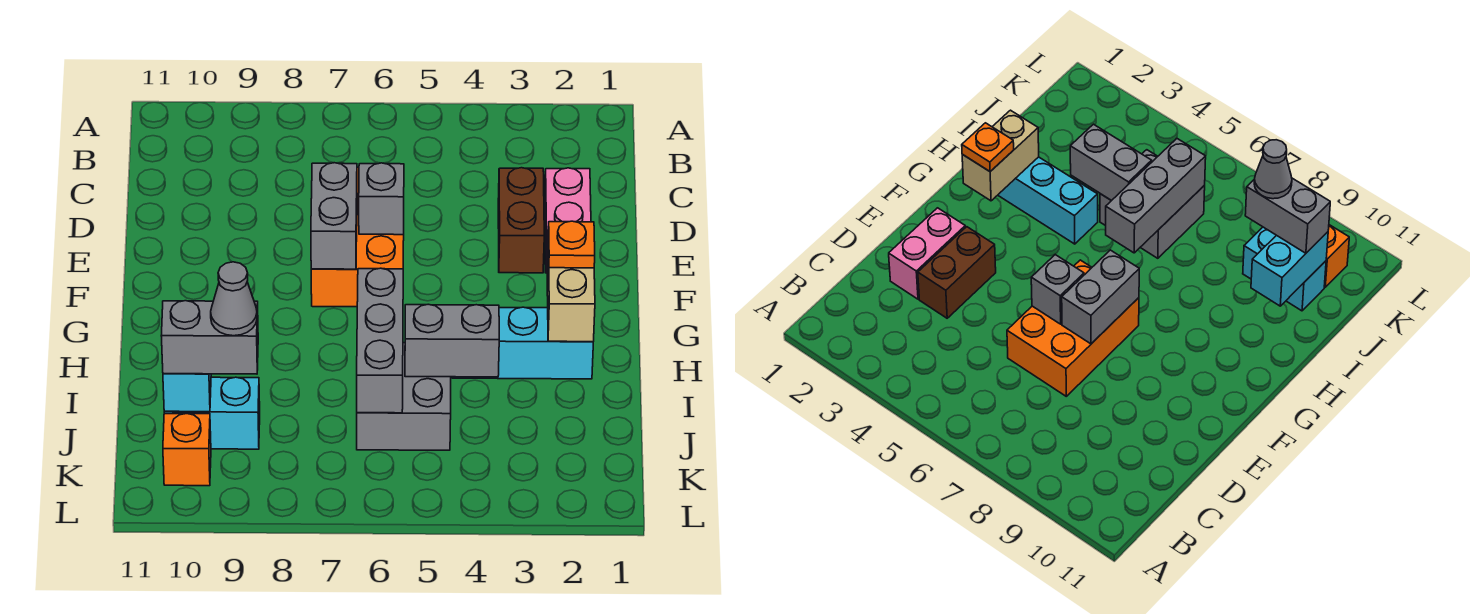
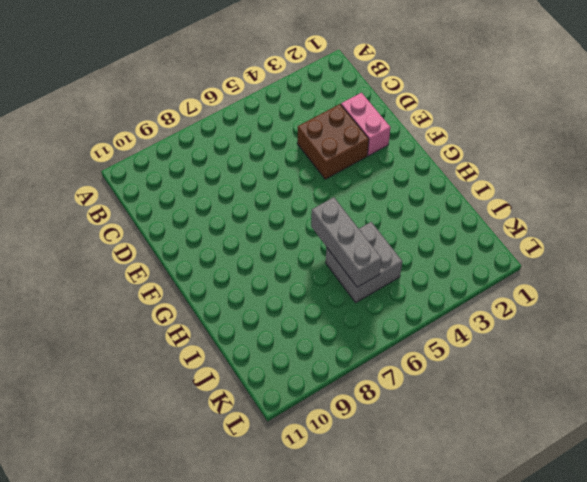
brown 2x2 brick [297,104,369,179] -> brown 1x2 brick [498,168,544,273]
none -> orange 2x3 brick [311,167,404,307]
none -> cyan 1x3 brick [452,307,593,379]
none -> cyan 1x2 brick [164,377,260,449]

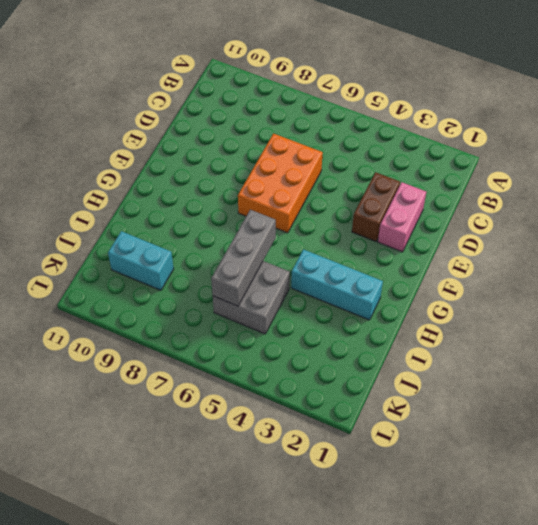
none -> orange 1x1 brick [163,414,211,486]
none -> grey 1x1 brick [359,163,404,235]
none -> grey 1x2 brick [311,163,357,269]

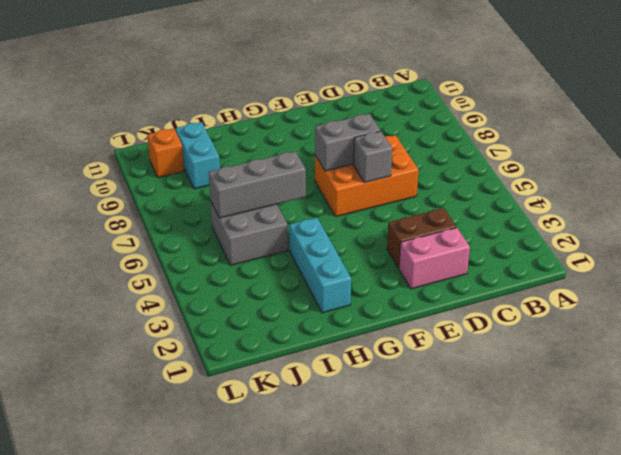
none -> tan 1x2 brick [547,244,595,342]
none -> grey 1x2 brick [405,304,499,377]
none -> cyan 1x2 brick [163,374,211,412]

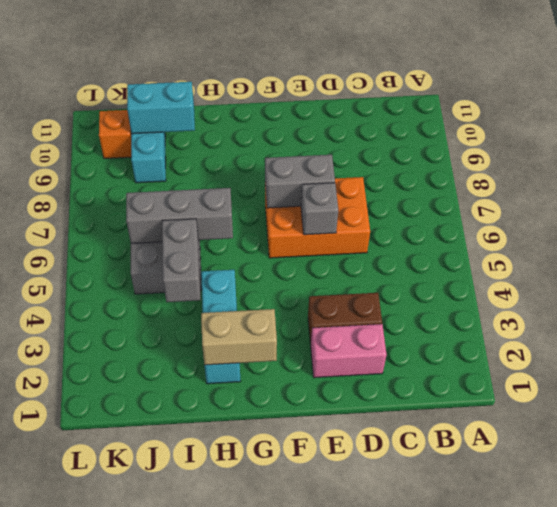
none -> orange 1x1 plate [548,221,595,268]
none -> grey 1x2 brick [161,301,258,374]
none -> grey 1x1 cone [211,262,257,336]

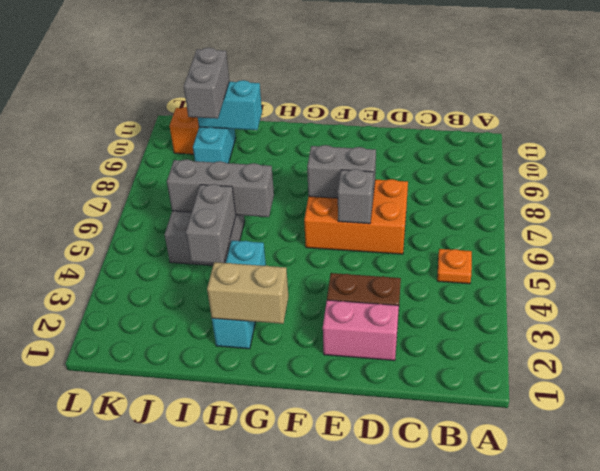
orange 1x1 plate [437,249,472,284] -> orange 1x1 plate moved to [548,221,595,268]
none -> grey 1x1 cone [211,262,257,336]

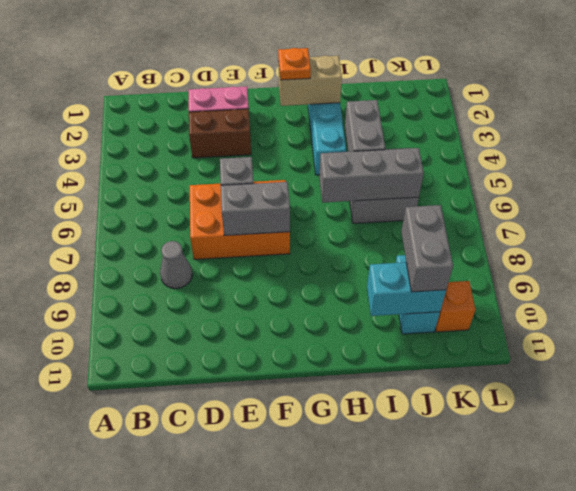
grey 1x1 cone [160,241,192,288] -> grey 1x1 cone moved to [211,262,257,336]

